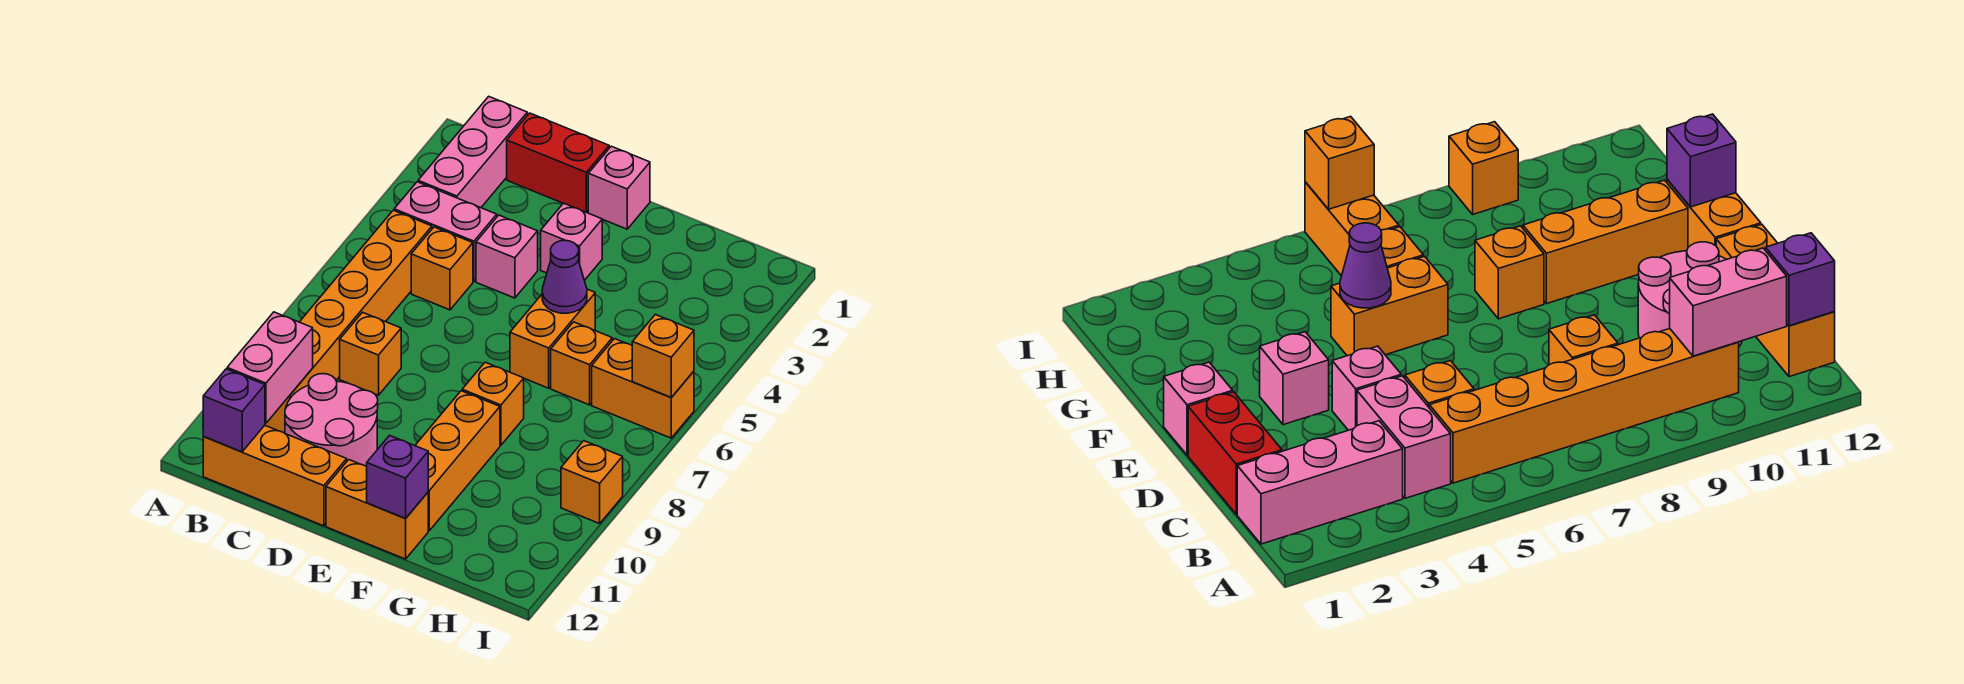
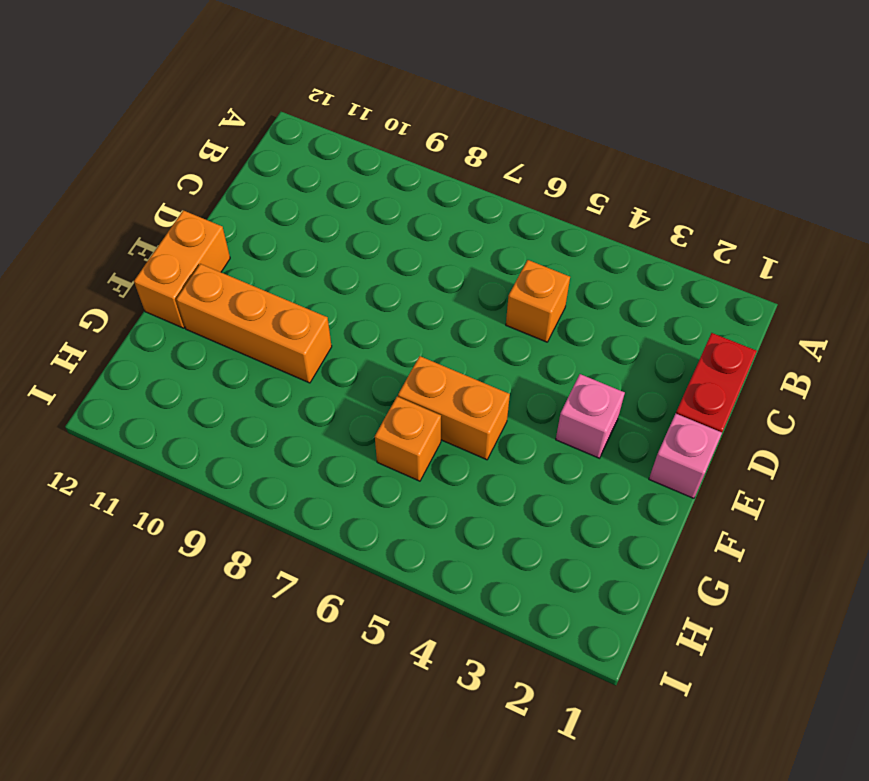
none -> pink 1x3 brick [418,96,527,208]
none -> pink 1x2 brick [394,182,497,281]
none -> orange 1x6 brick [265,210,432,433]

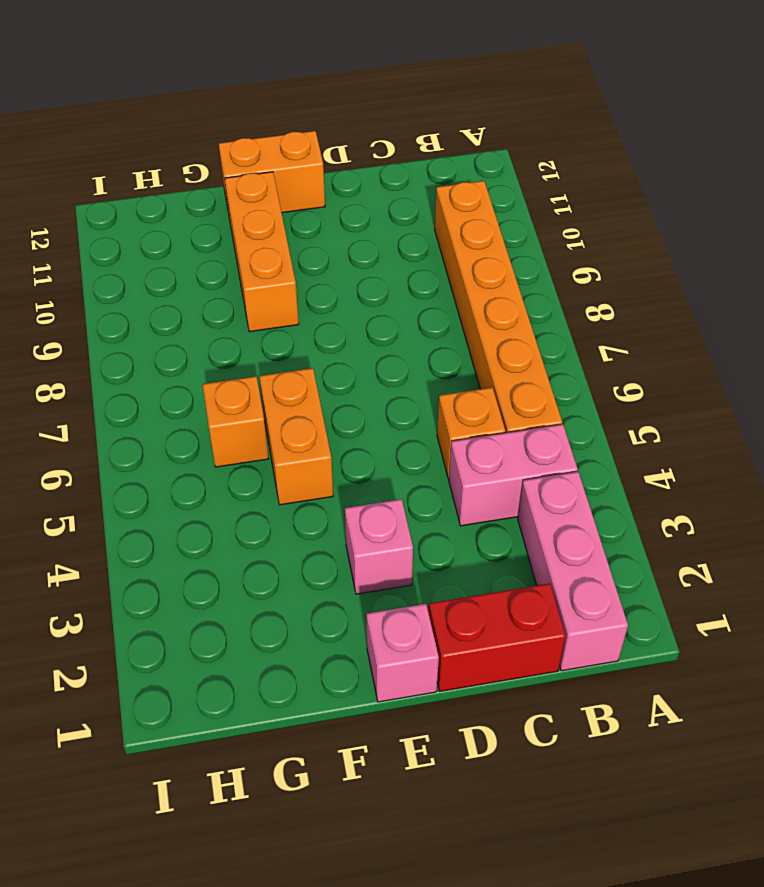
none -> orange 1x3 brick [203,425,347,526]
none -> orange 1x1 brick [340,312,401,395]
none -> pink 2x2 round brick [285,374,378,467]

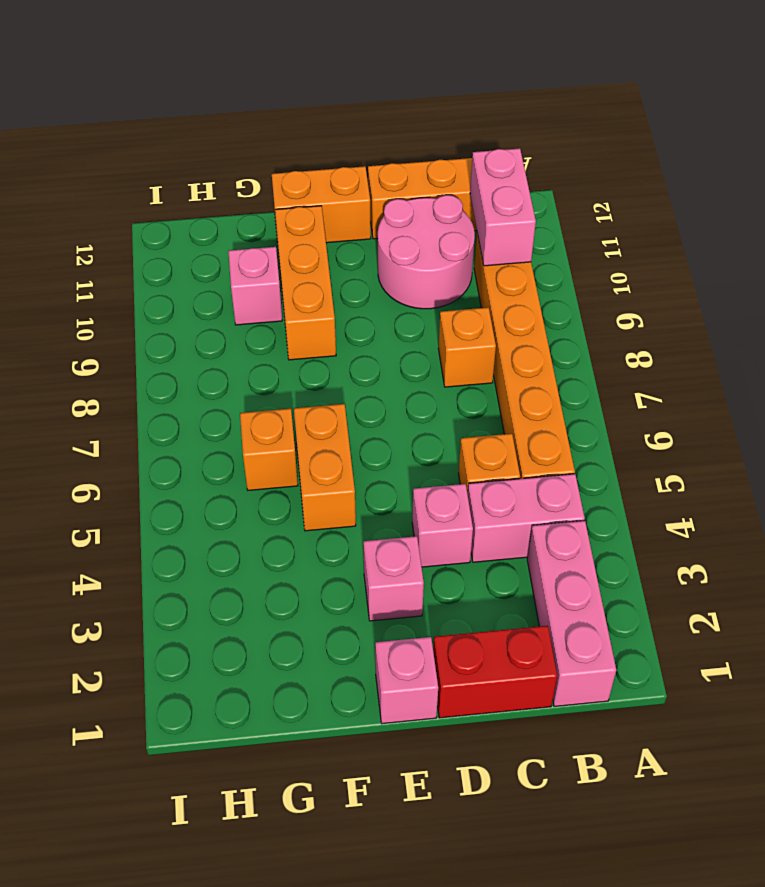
pink 1x1 brick [228,247,282,325] -> none
none -> orange 1x1 brick [462,362,524,445]
none -> orange 1x2 brick [592,339,694,438]
none -> orange 1x1 brick [561,441,623,524]

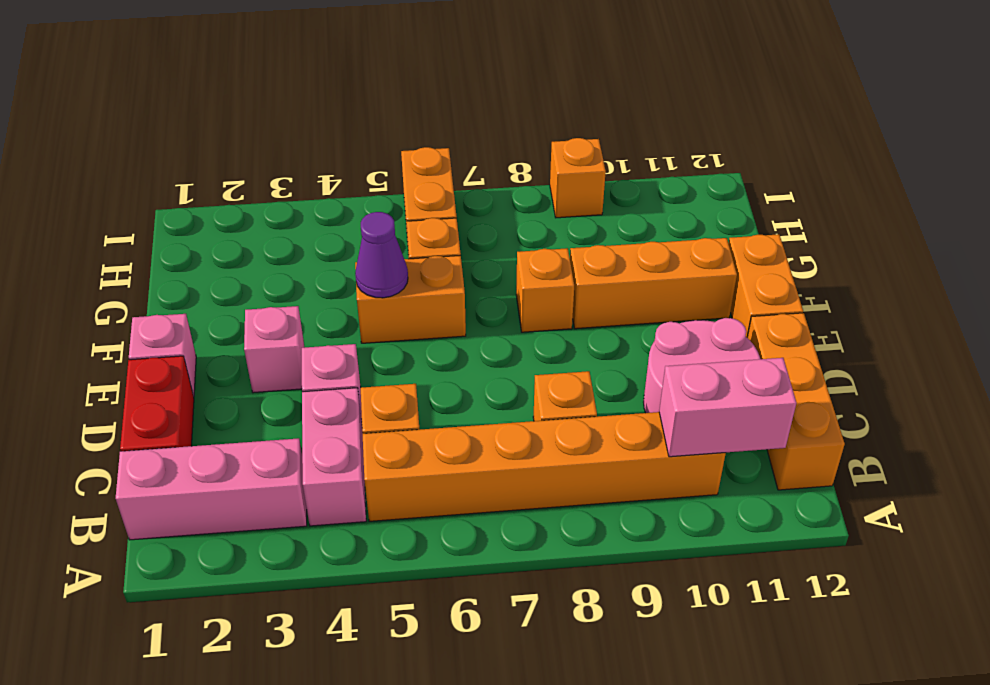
none -> purple 1x1 brick [203,369,265,452]
none -> purple 1x1 brick [367,435,428,519]
none -> orange 1x1 brick [632,315,694,397]

